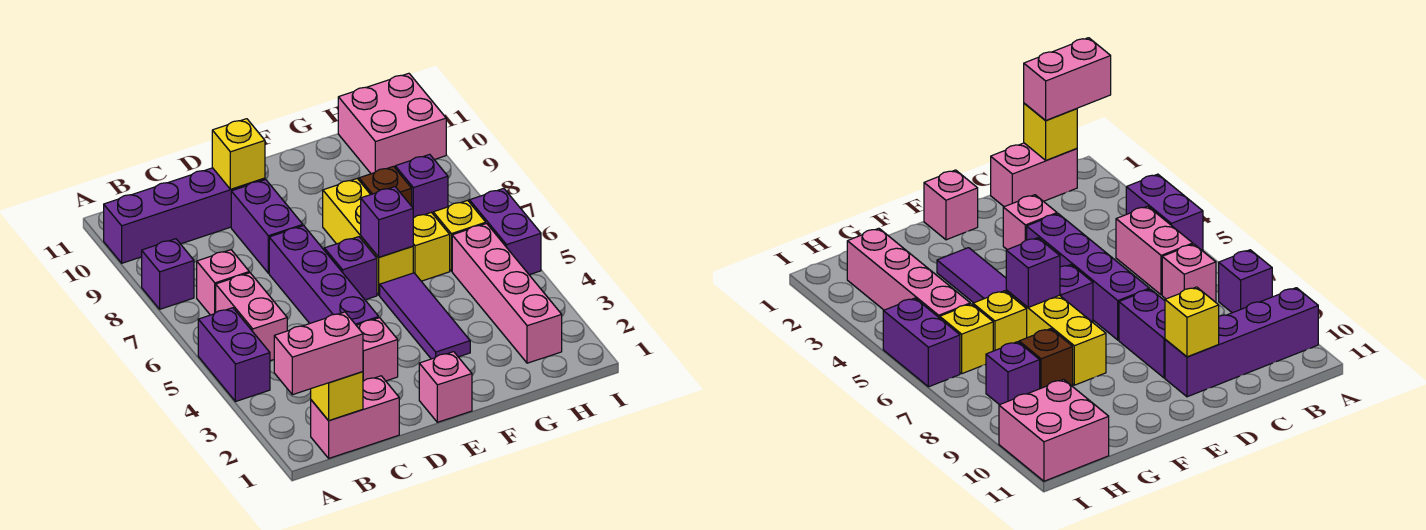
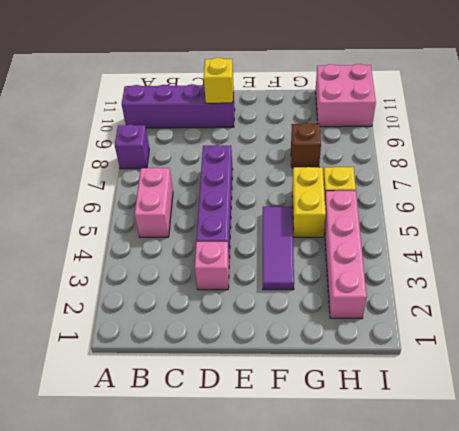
yellow 1x2 brick [292,167,326,237] -> yellow 1x1 brick [413,212,450,281]
none -> purple 1x2 brick [198,308,270,402]
none -> pink 1x2 brick [311,376,399,458]
none -> pink 1x1 brick [197,250,249,315]

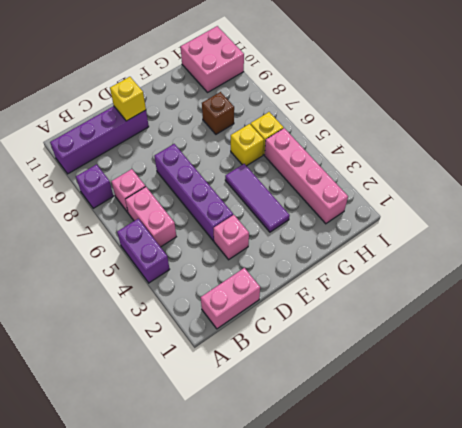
none -> purple 1x2 brick [231,180,303,273]
none -> pink 1x1 brick [419,352,472,422]
none -> purple 1x1 brick [324,237,377,300]

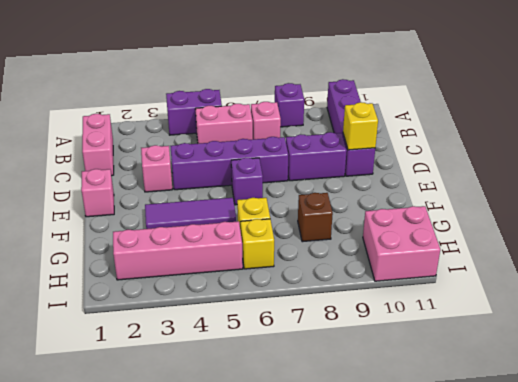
none -> yellow 1x3 brick [323,179,413,295]
none -> purple 1x1 brick [395,154,448,218]
none -> purple 1x2 brick [469,188,541,275]

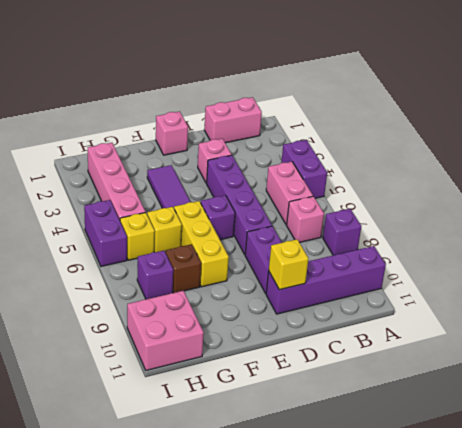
none -> yellow 1x1 brick [311,372,363,421]
none -> purple 1x1 brick [361,187,413,257]
none -> pink 1x2 brick [274,312,363,395]

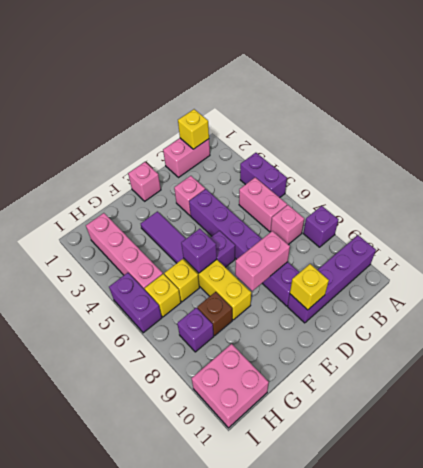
pink 1x2 brick [235,231,290,291] -> pink 1x2 brick moved to [274,312,363,395]

